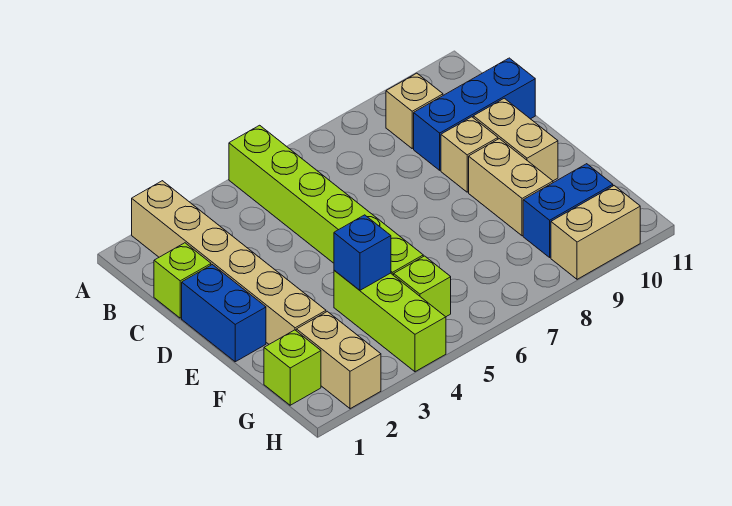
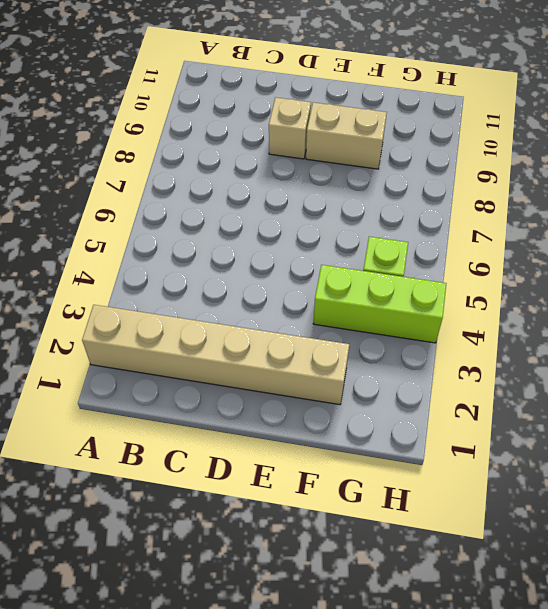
none -> lime 1x6 brick [229,125,423,275]
none -> tan 1x1 brick [386,73,443,148]
none -> lime 1x1 brick [154,243,211,318]

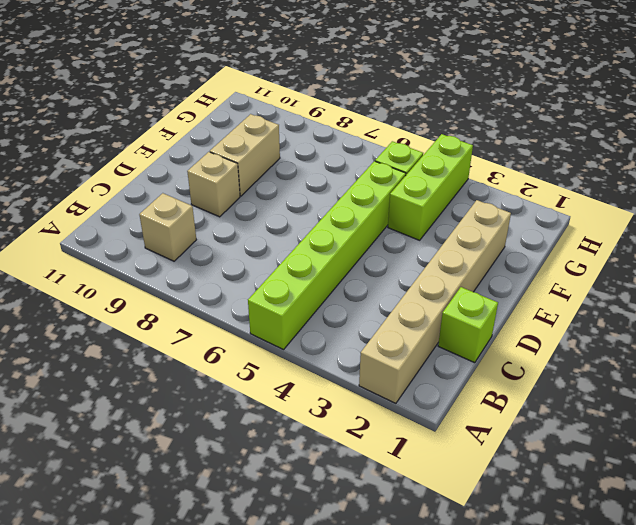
none -> blue 1x3 brick [414,58,535,170]
none -> blue 1x2 brick [182,265,266,362]
none -> tan 1x2 brick [473,98,558,181]

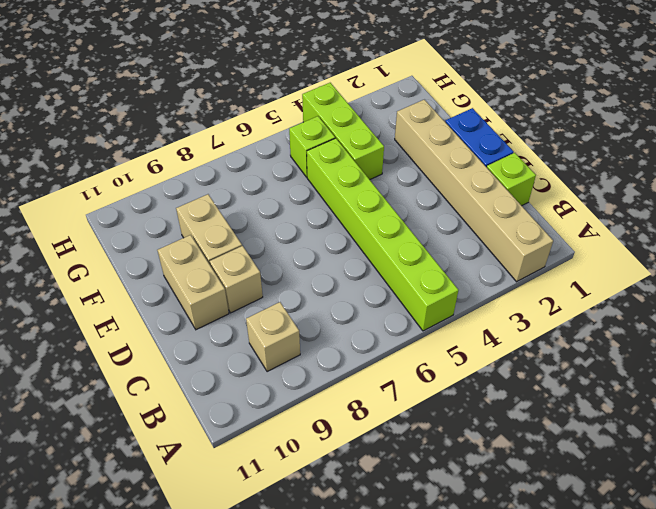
none -> blue 1x3 brick [414,58,535,170]
none -> lime 1x1 brick [264,330,321,405]
none -> tan 1x2 brick [296,311,381,409]

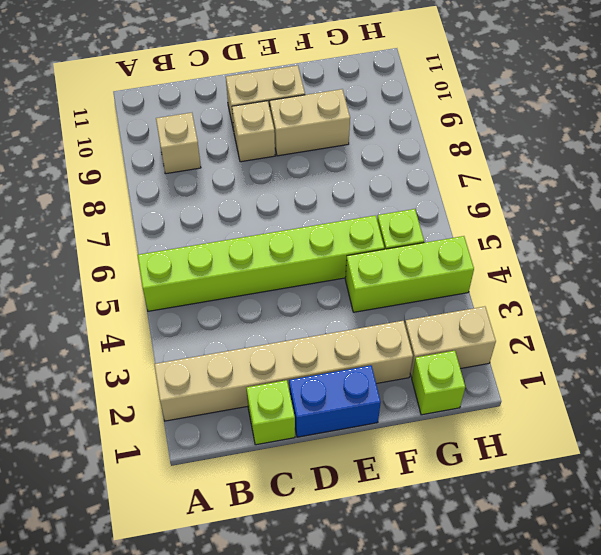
none -> blue 1x3 brick [414,58,535,170]
none -> blue 1x2 brick [523,164,613,257]
none -> tan 1x2 brick [551,186,640,279]

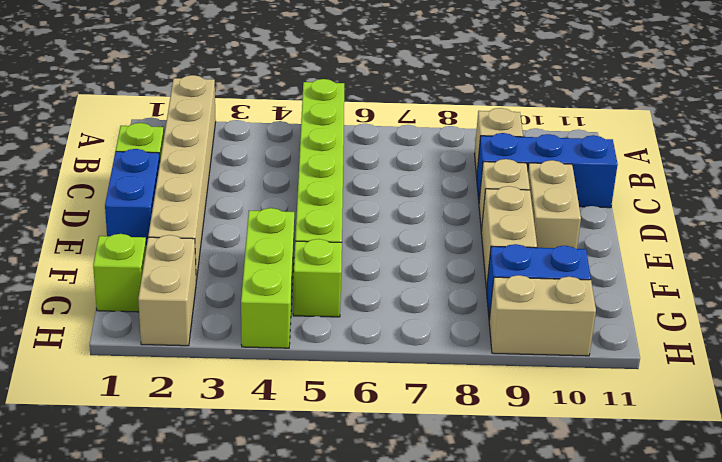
none -> blue 1x1 brick [334,215,391,290]

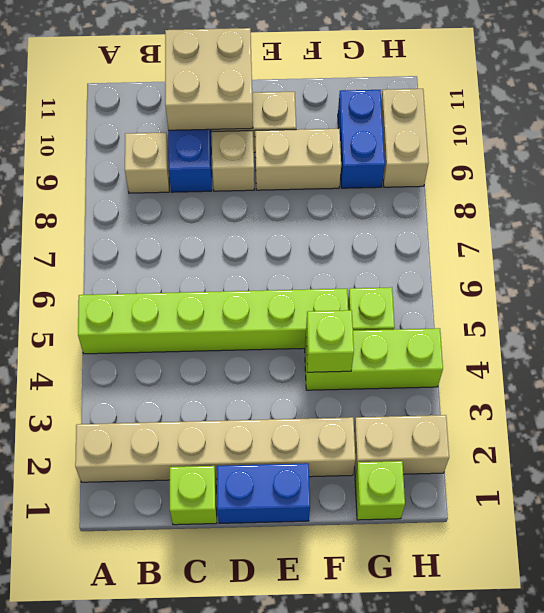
tan 2x2 brick [165,28,253,130] -> none
lime 1x1 brick [306,310,354,372] -> blue 1x1 brick [334,215,391,290]

